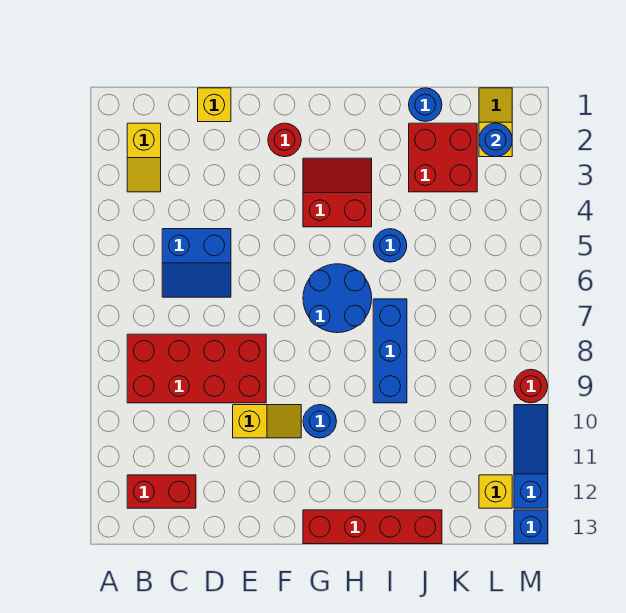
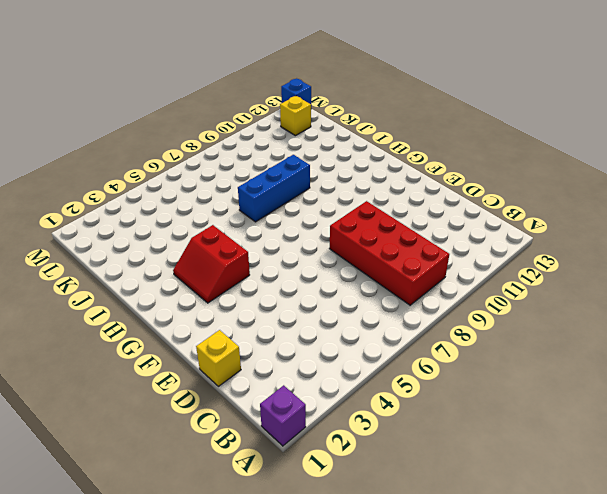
purple 1x1 brick [260,385,306,446] -> none
none -> yellow 1x2 slope [127,123,161,192]
none -> red 1x2 brick [127,475,196,508]
none -> blue 2x2 slope [162,229,231,297]

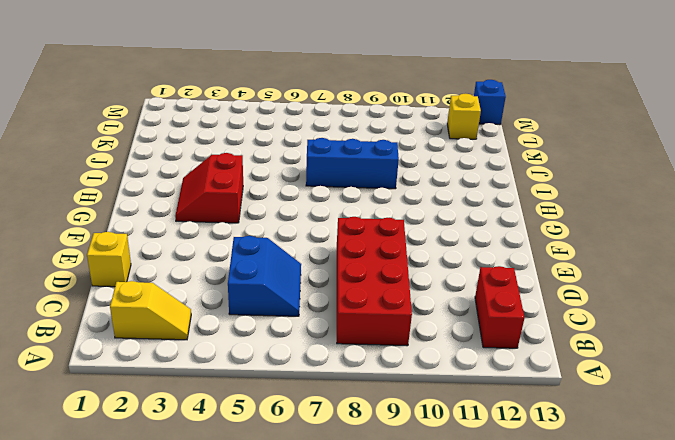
none -> yellow 1x2 slope [233,405,301,438]
none -> red 1x1 round brick [268,123,301,157]
none -> blue 2x2 round brick [303,264,372,333]

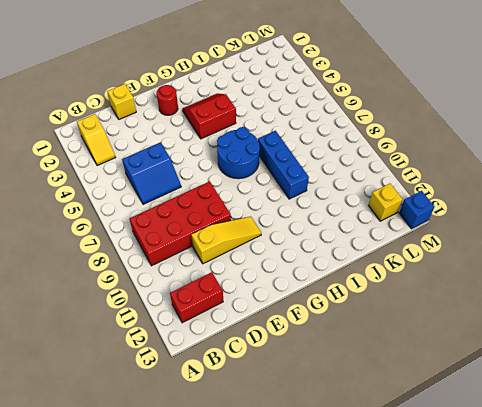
yellow 1x3 slope [191,217,261,264] -> yellow 1x2 slope [233,405,301,438]
none -> blue 1x1 round brick [303,405,337,438]
none -> red 1x4 brick [303,510,442,544]
none -> blue 1x1 round brick [373,229,407,262]

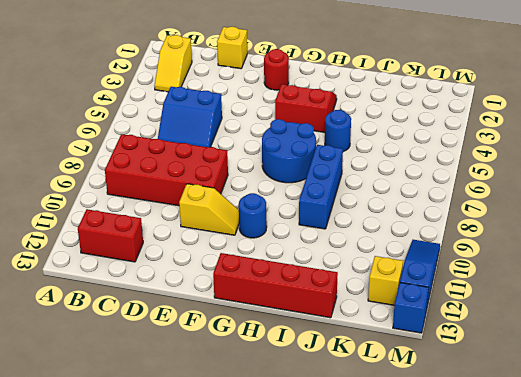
none -> blue 1x1 round brick [409,88,442,122]
none -> red 2x2 brick [409,123,477,192]
none -> yellow 1x2 slope [479,88,512,157]

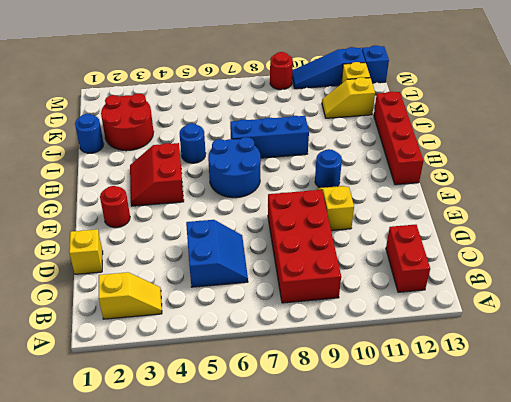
red 2x2 round brick [101,93,154,151] -> red 2x2 brick [409,123,477,192]
yellow 1x2 slope [322,77,375,118] -> yellow 1x2 slope moved to [479,88,512,157]
none -> blue 1x1 round brick [479,123,512,157]

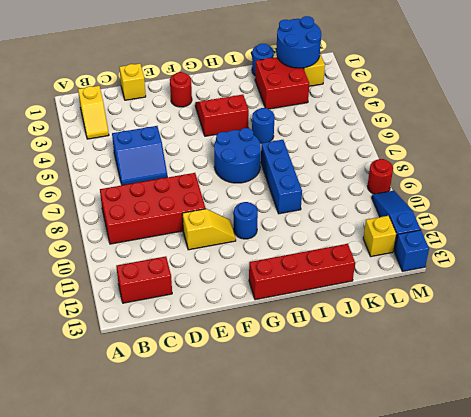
blue 2x2 round brick [276,16,321,68] -> blue 1x1 round brick [479,123,512,157]

